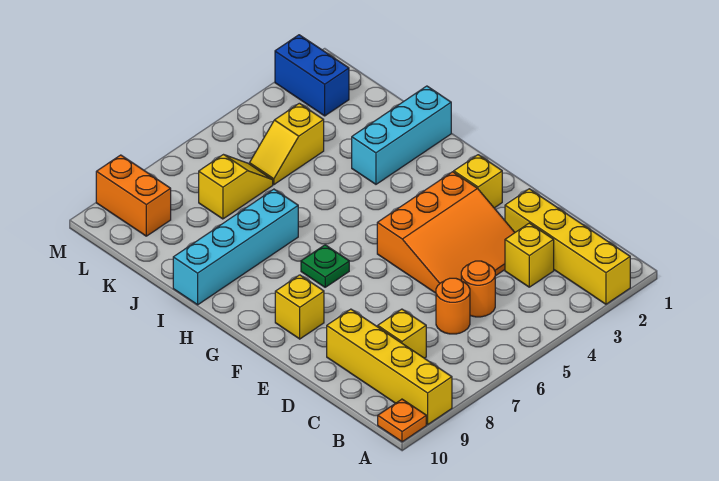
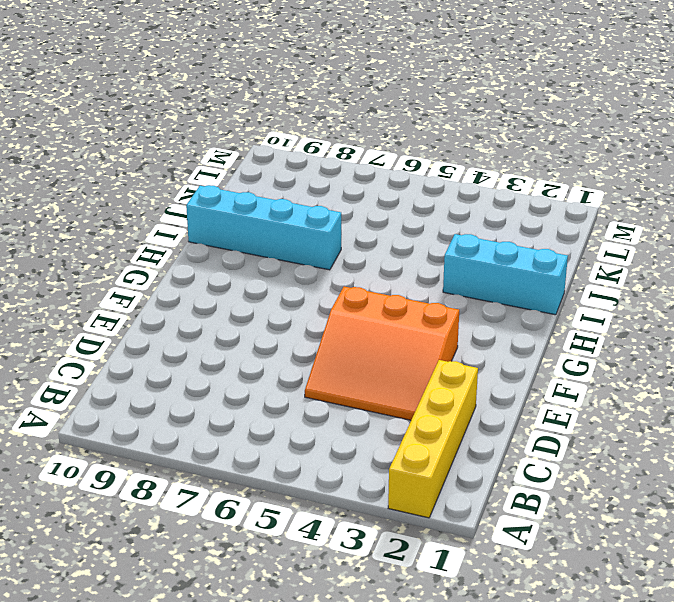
none -> yellow 1x4 brick [327,309,452,425]
none -> orange 1x1 plate [378,399,426,442]
none -> yellow 1x1 brick [505,223,554,287]

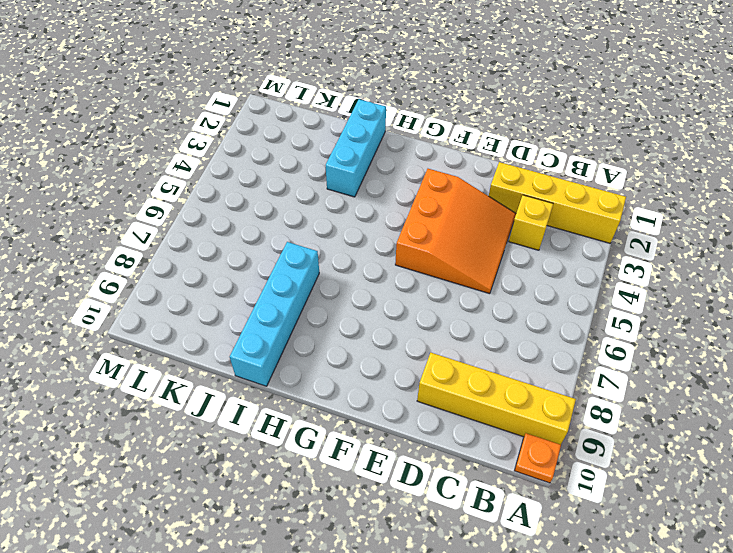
none -> orange 1x1 round brick [461,261,495,317]
none -> orange 1x1 round brick [436,278,470,334]
none -> yellow 1x1 brick [378,309,426,358]

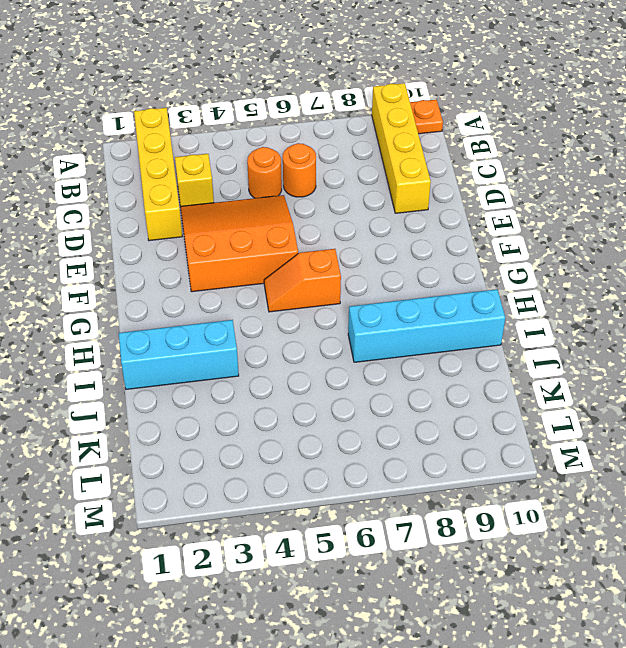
orange 1x2 slope [264,249,341,312] -> none
none -> yellow 1x1 brick [378,309,426,358]
none -> yellow 1x1 brick [454,155,502,208]
none -> yellow 1x1 brick [275,275,324,339]

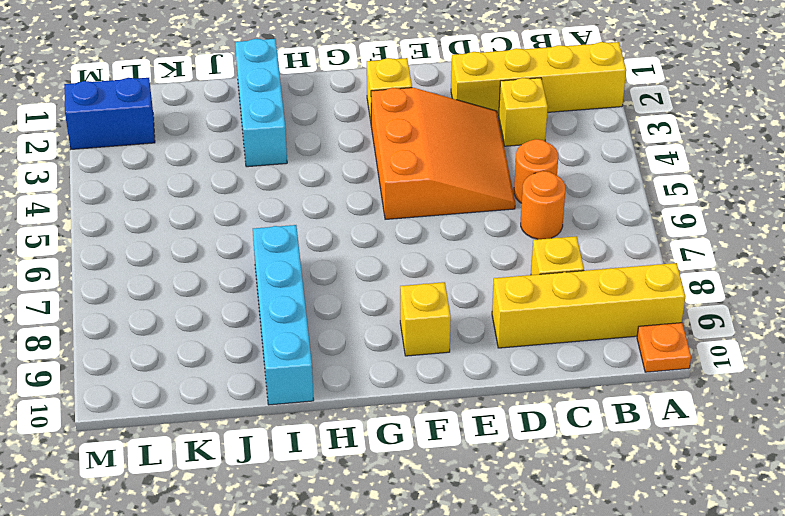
none -> green 1x1 plate [301,245,349,287]
none -> yellow 1x2 slope [250,103,324,185]
none -> yellow 1x2 slope [199,155,273,219]

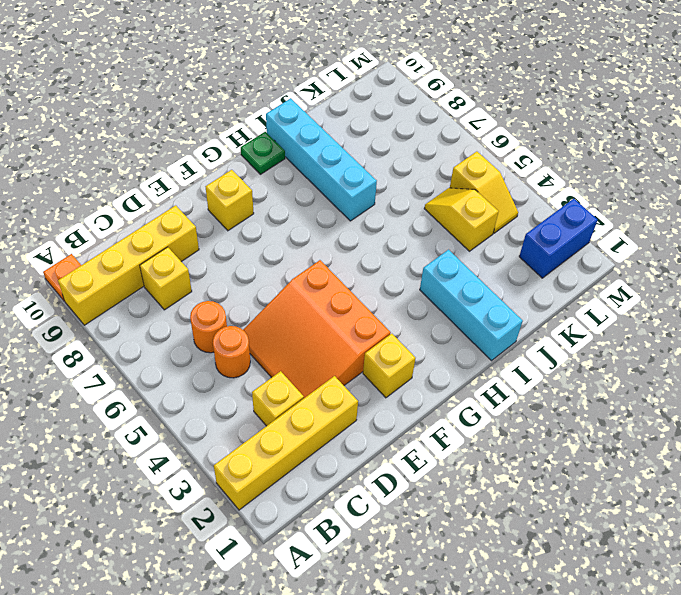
green 1x1 plate [241,132,285,174] -> green 1x1 plate moved to [301,245,349,287]
yellow 1x2 slope [450,152,518,233] -> yellow 1x2 slope moved to [199,155,273,219]
none -> orange 1x2 brick [96,155,171,236]

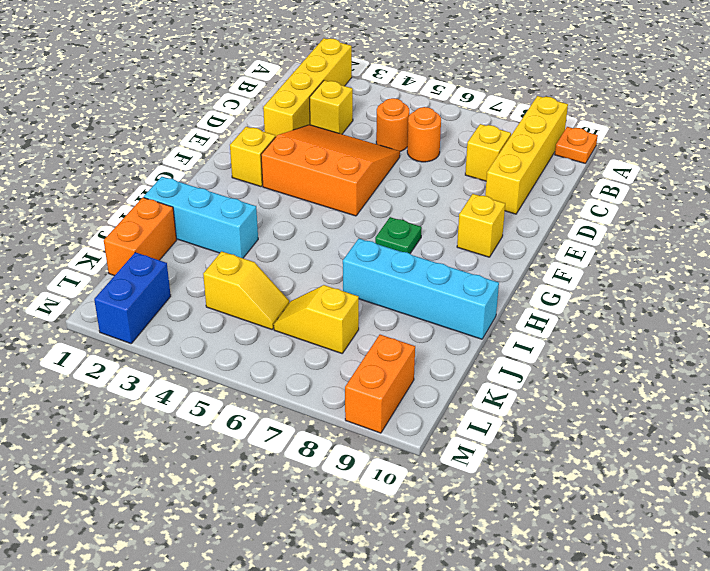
orange 1x2 brick [104,197,177,276] -> none

